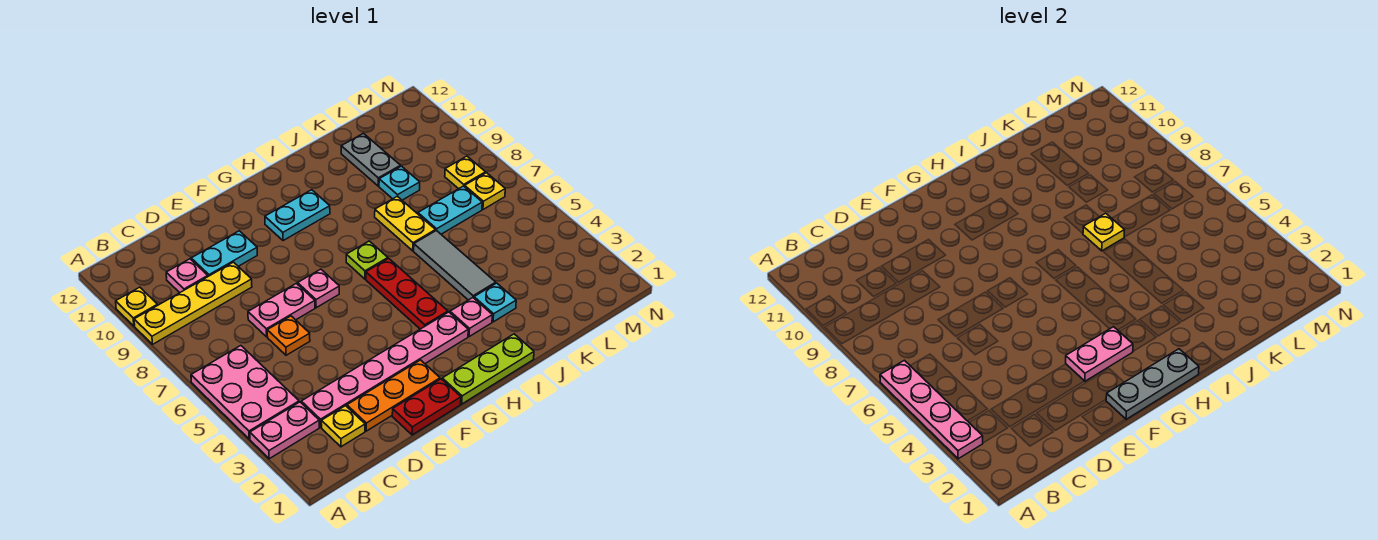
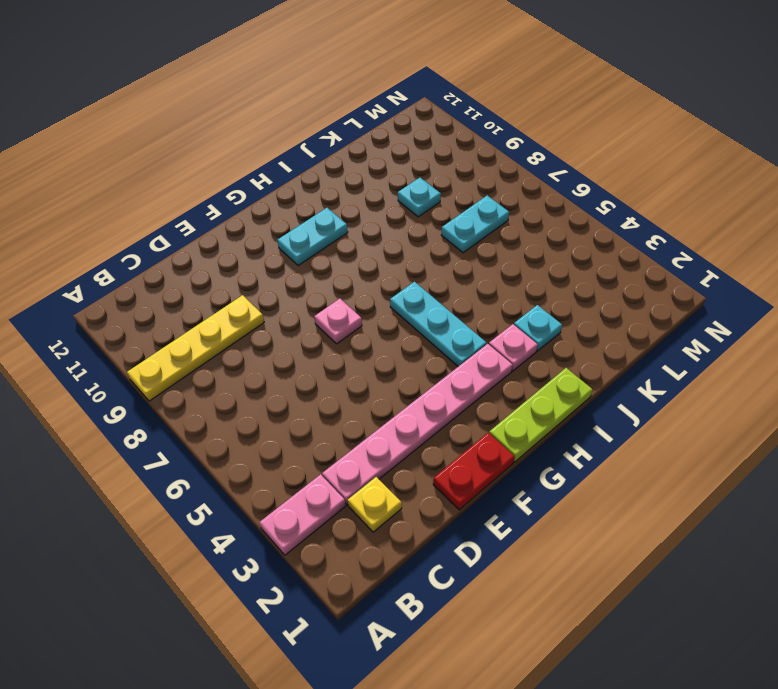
cyan 1x3 plate [390,282,486,366] -> red 1x3 plate [366,259,448,329]
none -> pink 2x3 plate [191,346,299,439]
none -> yellow 1x1 plate [116,287,158,326]
none -> pink 1x1 plate [166,259,208,293]
none -> orange 1x3 plate [347,360,440,431]

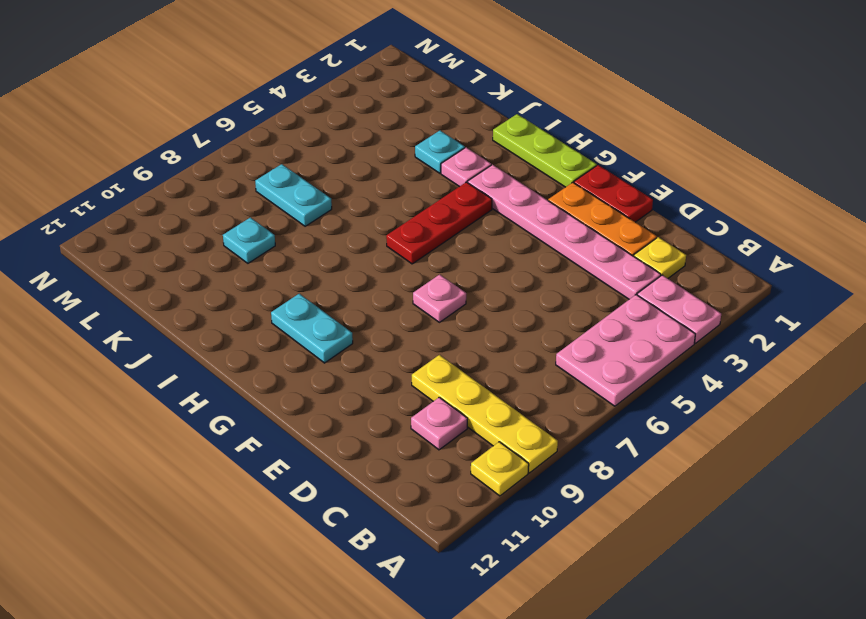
none -> orange 1x1 plate [267,316,310,355]
none -> pink 1x2 plate [248,283,315,337]
none -> cyan 1x2 plate [191,231,257,276]
none -> lime 1x1 plate [346,241,388,279]

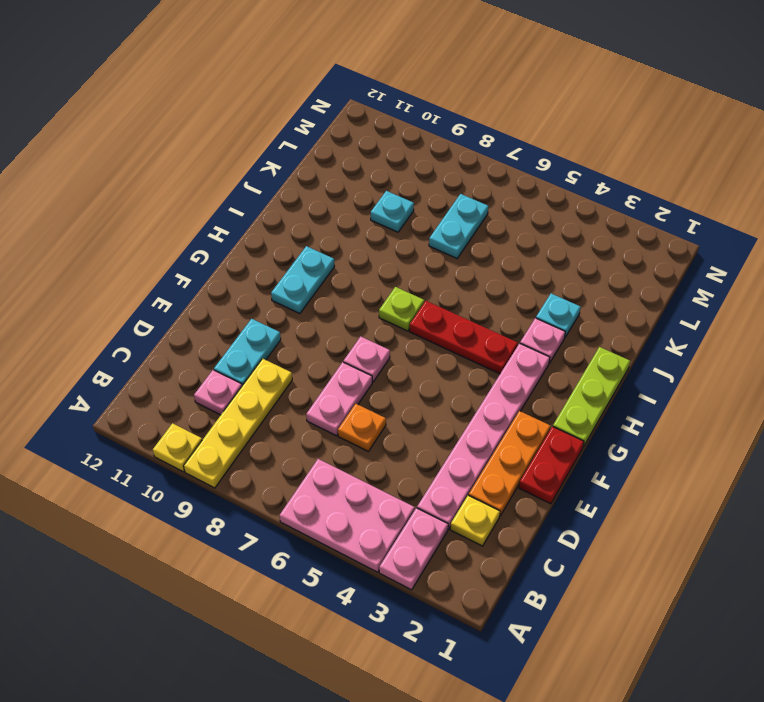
none -> grey 1x3 tile [414,230,496,300]
none -> yellow 1x2 plate [375,196,435,251]
none -> grey 1x2 plate [341,133,401,186]
none -> yellow 1x1 plate [465,173,505,209]

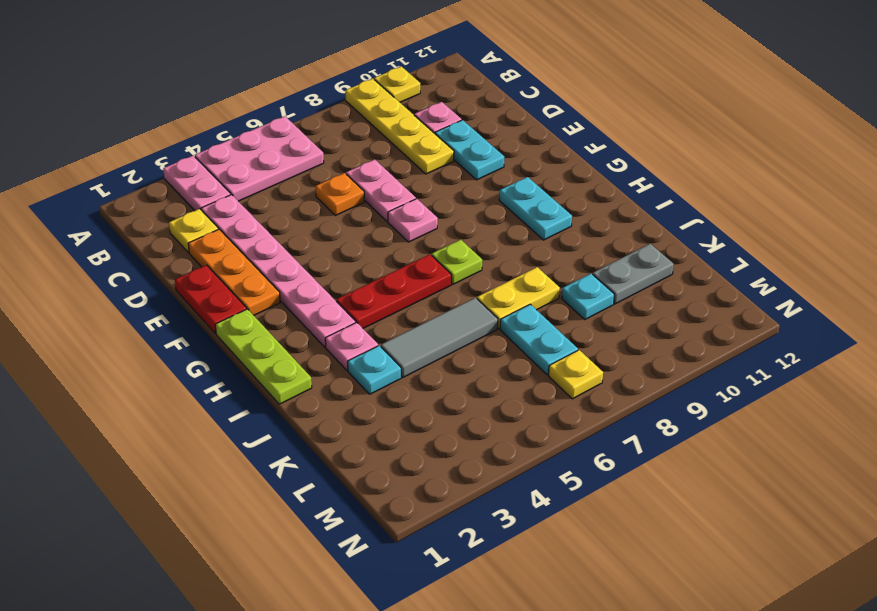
none -> yellow 1x1 plate [445,156,486,189]
none -> pink 1x4 plate [880,360,983,459]
none -> grey 1x3 plate [1106,349,1199,419]
none -> pink 1x2 plate [1066,327,1133,381]

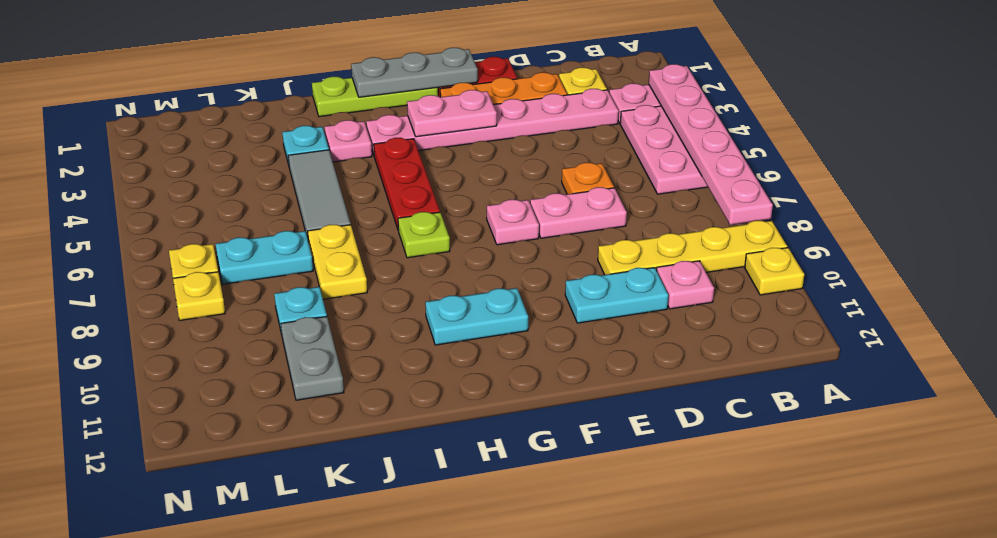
pink 1x6 plate [649,64,773,225] -> pink 1x4 plate [880,360,983,459]
none -> yellow 1x1 plate [1083,213,1124,251]

